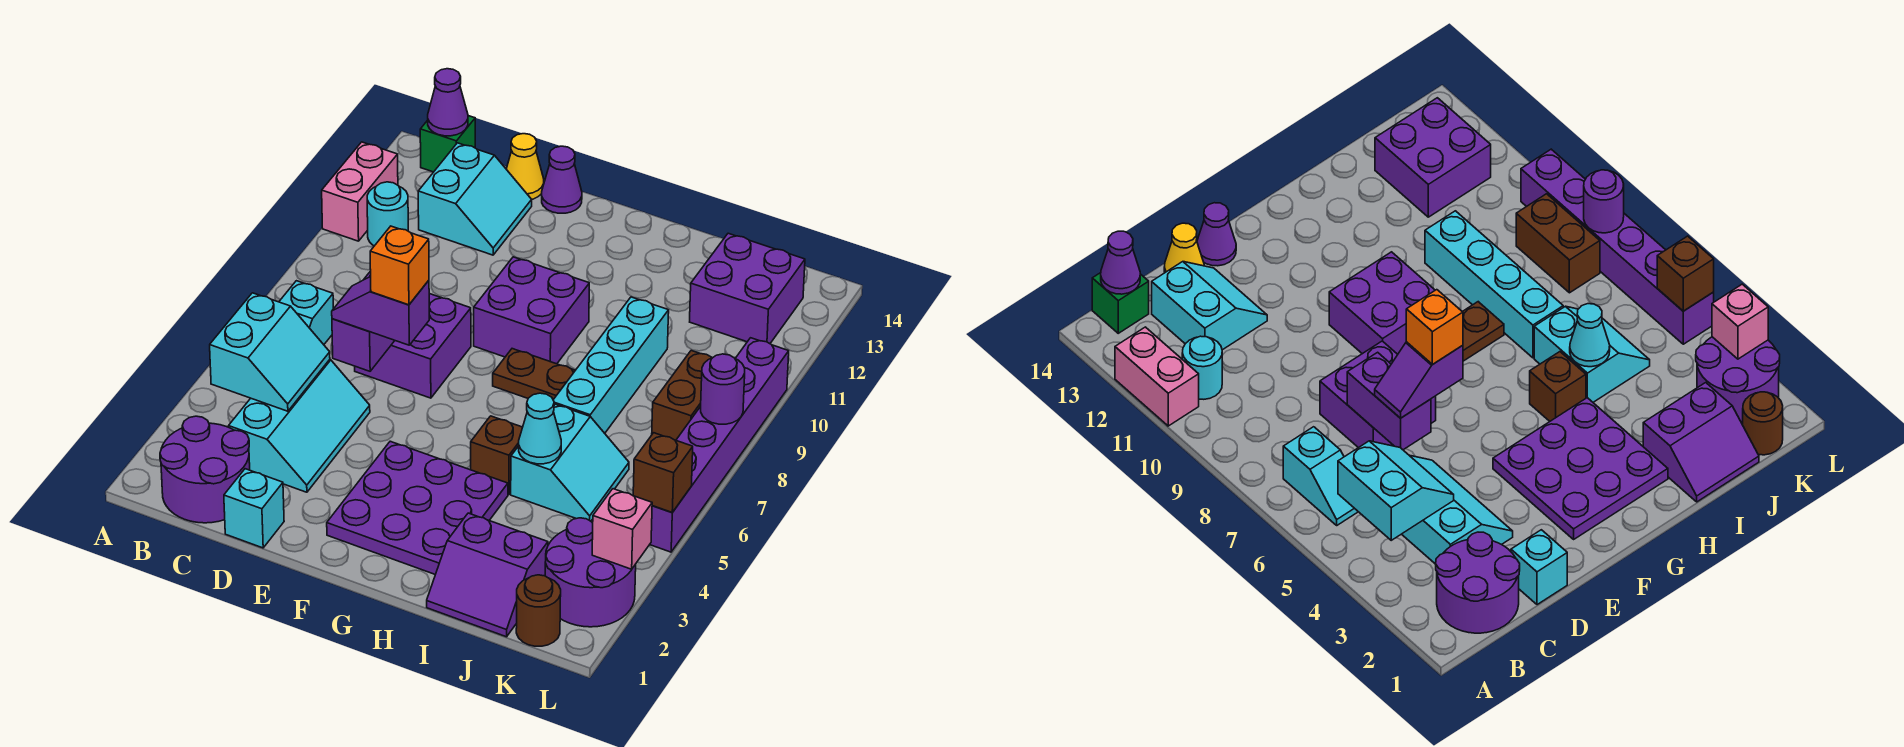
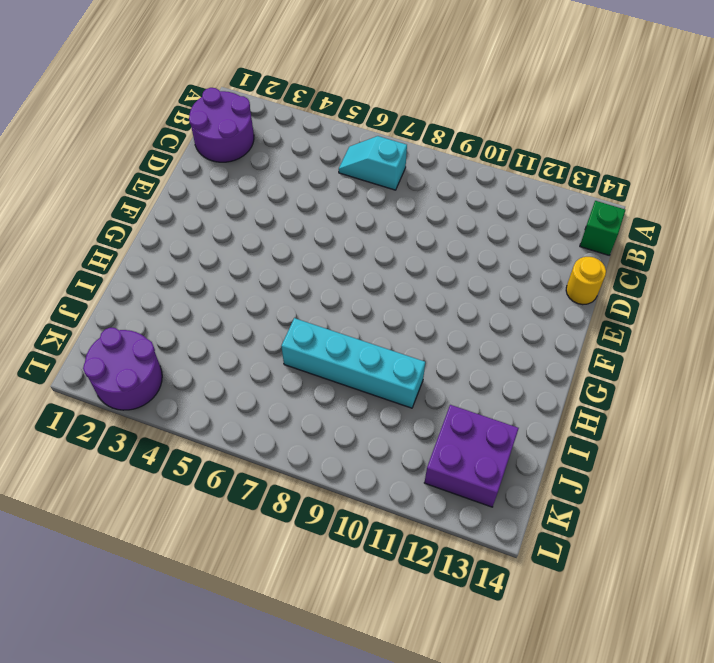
yellow 1x1 round brick [566,257,606,305] -> yellow 1x1 cone [506,134,544,199]
none -> pink 1x2 brick [322,142,398,241]
none -> cyan 1x1 round brick [367,182,408,246]
none -> cyan 2x3 slope [229,360,370,492]
none -> cyan 2x2 slope [418,143,532,255]

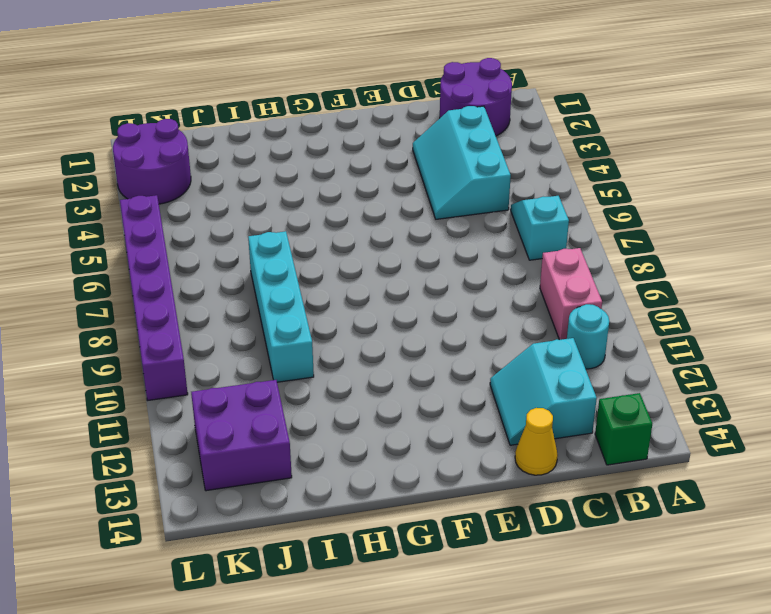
pink 1x2 brick [540,248,602,340] -> pink 1x2 brick moved to [322,142,398,241]
none -> cyan 1x1 brick [224,469,284,548]
none -> purple 2x2 brick [355,294,471,398]
none -> purple 1x1 cone [542,146,582,213]
none -> purple 3x3 plate [327,441,508,575]

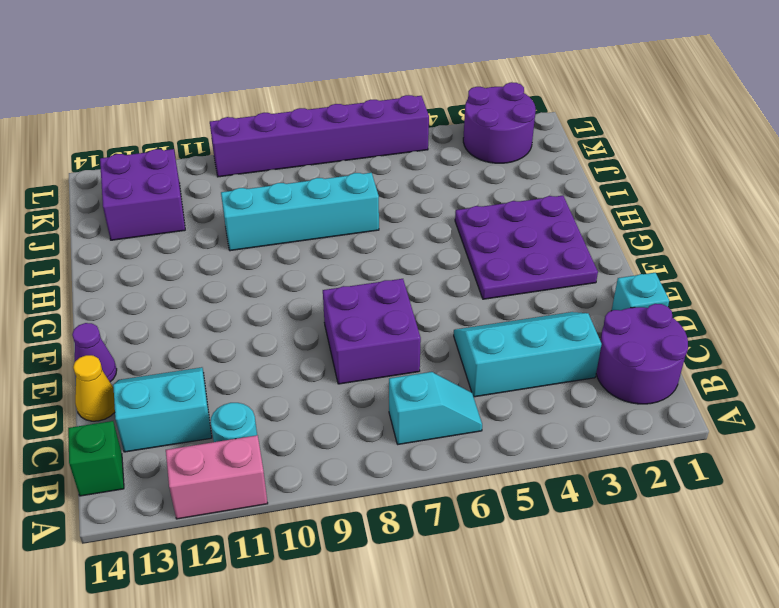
none -> purple 2x2 brick [474,257,589,364]
none -> brown 1x2 plate [493,349,575,400]
none -> brown 1x1 brick [471,416,523,494]
none -> purple 2x2 slope [427,513,548,637]

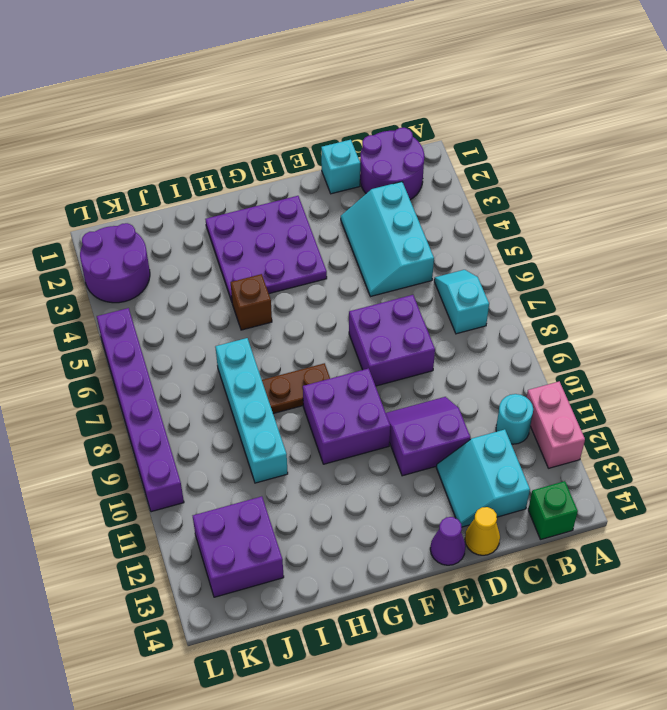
purple 2x2 slope [386,397,470,476] -> purple 2x2 slope moved to [427,513,548,637]
none -> cyan 2x2 slope [511,404,629,521]
none -> brown 1x1 round brick [516,575,561,646]
none -> brown 1x2 brick [652,350,712,440]
none -> cyan 2x2 slope [210,293,330,411]

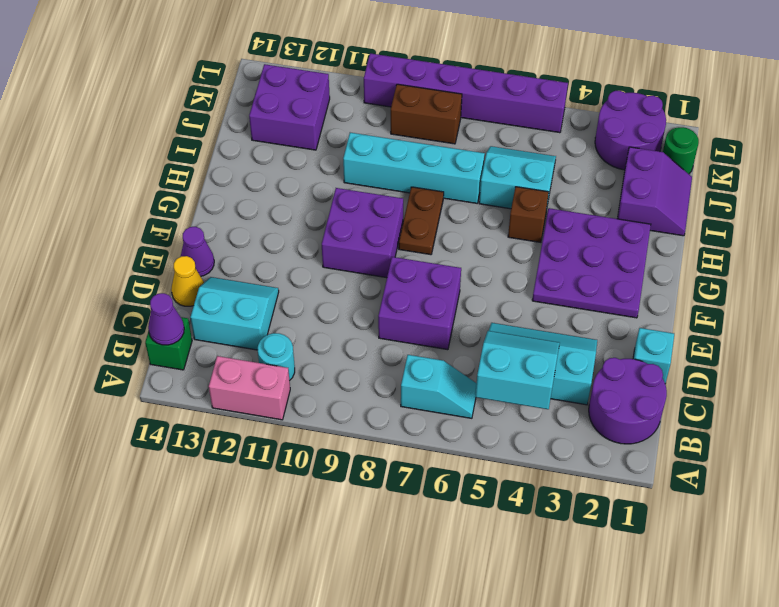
green 1x1 round brick [663,127,699,174] -> brown 1x1 round brick [516,575,561,646]
none -> purple 1x2 brick [332,271,395,371]
none -> cyan 1x1 cone [519,393,561,464]
none -> pink 1x1 brick [592,489,652,569]
none -> brown 1x1 brick [633,433,693,512]

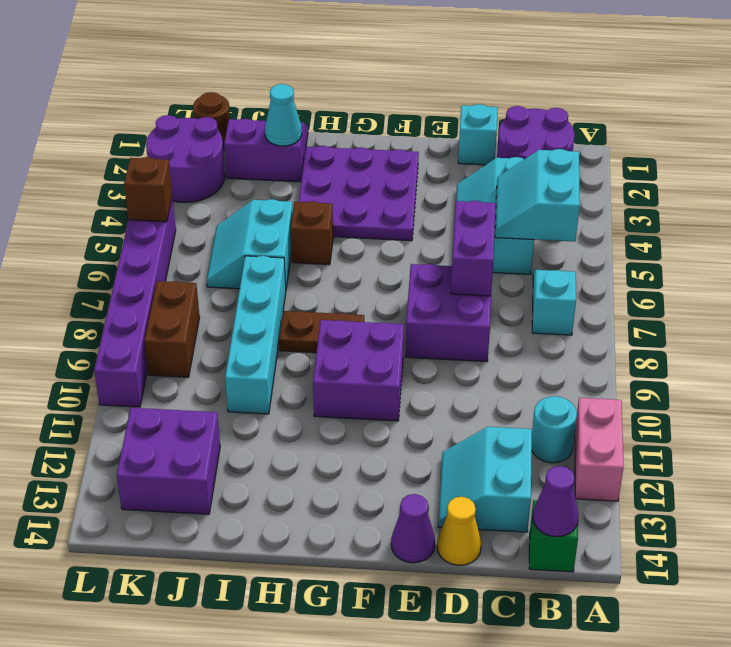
cyan 1x1 cone [265,84,302,146] -> cyan 1x1 cone moved to [519,393,561,464]
none -> pink 1x1 brick [592,489,652,569]
none -> purple 1x1 round brick [701,354,745,424]
none -> purple 1x2 slope [332,277,429,345]
none -> orange 1x1 brick [370,226,429,305]

